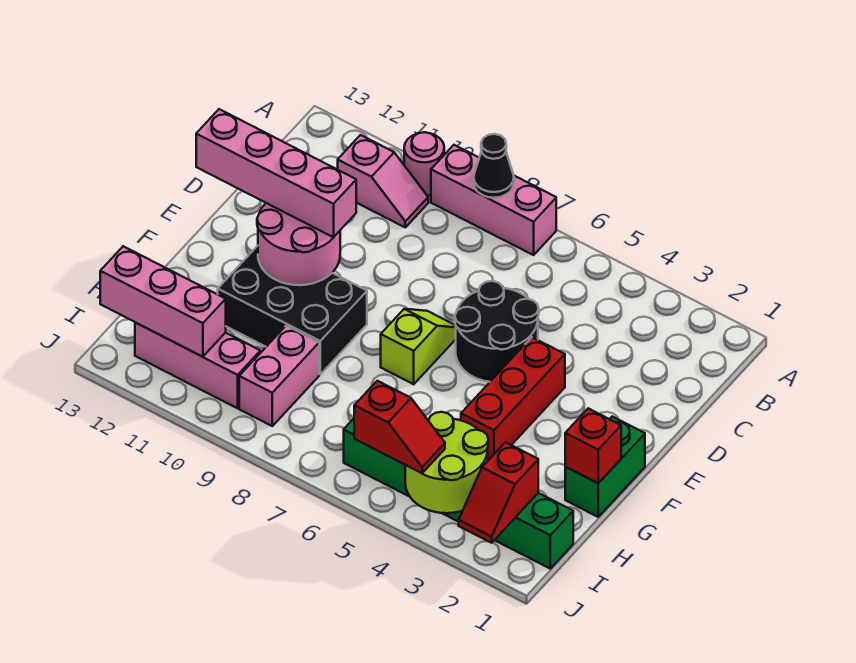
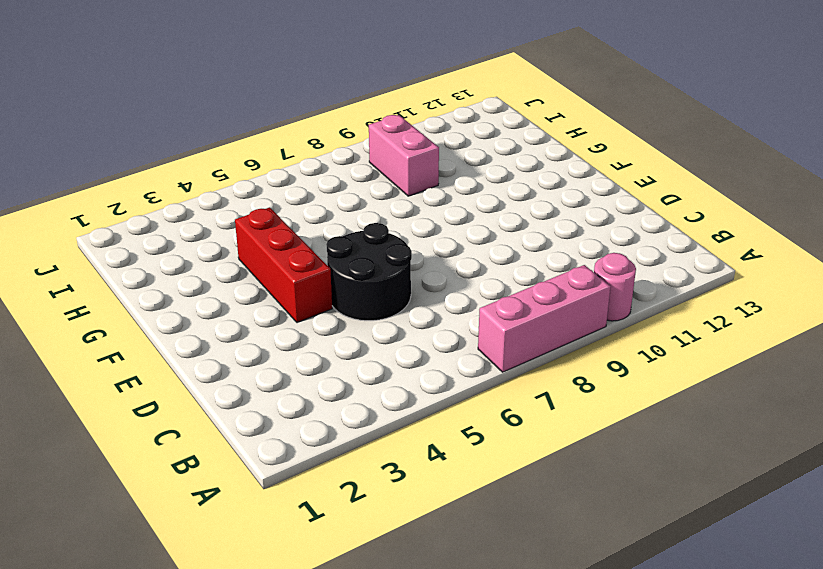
none -> pink 1x2 slope [338,135,428,227]
none -> lime 1x2 slope [381,309,456,384]
none -> green 1x2 brick [565,417,645,517]

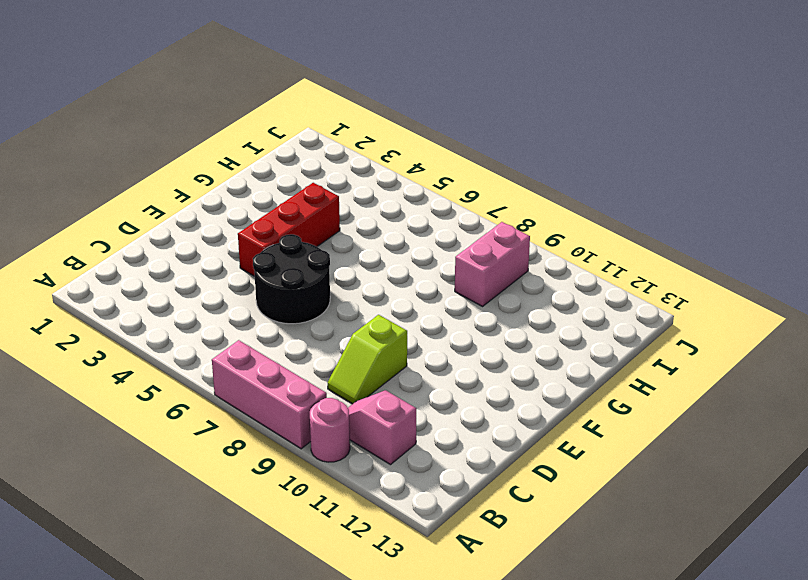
lime 1x2 slope [328,315,407,404] -> lime 1x2 slope moved to [381,309,456,384]
none -> green 1x2 brick [565,417,645,517]
none -> black 2x3 brick [218,246,367,374]
none -> green 1x6 brick [344,419,573,568]

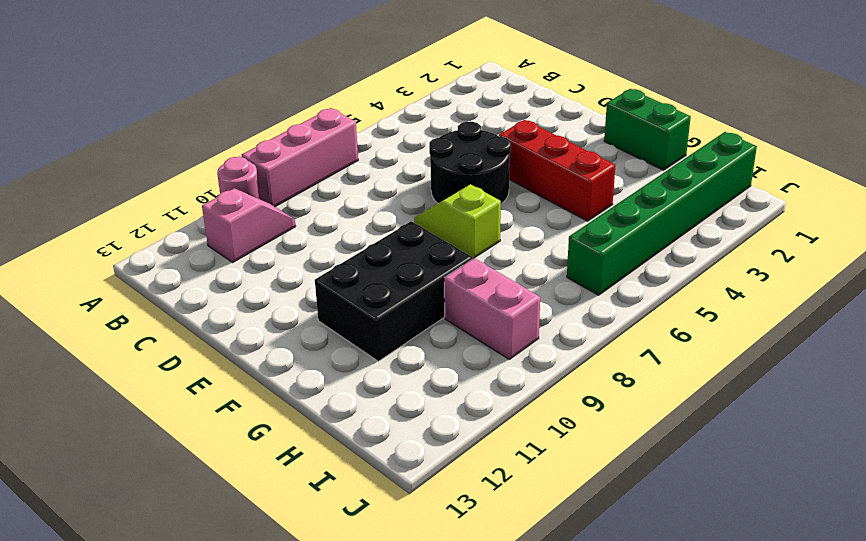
none -> pink 1x3 brick [135,322,260,408]
none -> black 1x1 cone [474,134,514,198]
none -> pink 2x2 round brick [257,203,340,285]

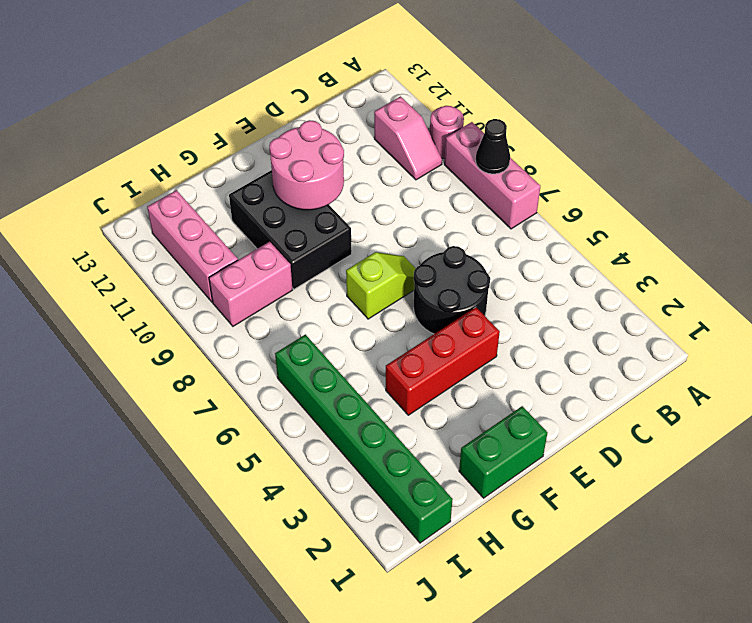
none -> red 1x1 brick [565,408,621,483]
none -> red 1x2 slope [459,442,538,543]
none -> lime 2x2 round brick [405,412,488,513]

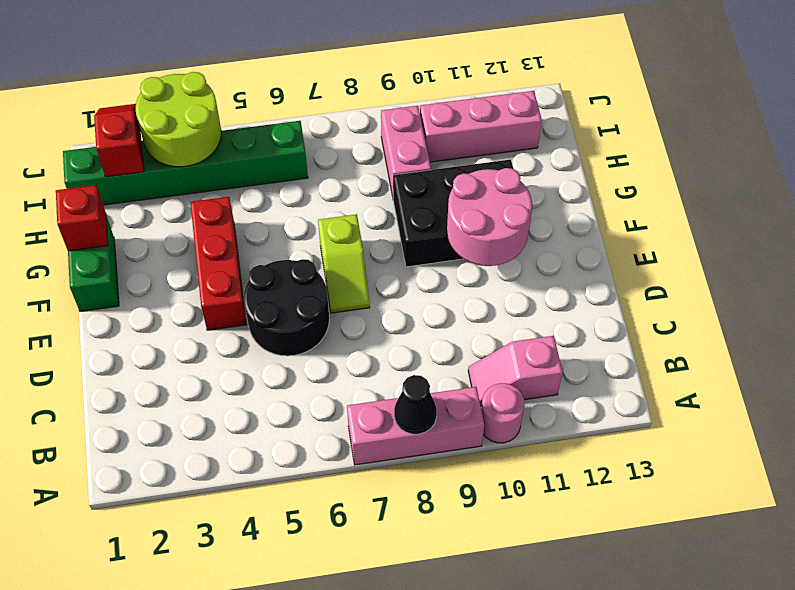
none -> pink 1x3 brick [100,246,226,357]
none -> pink 1x4 brick [196,109,356,237]
none -> red 1x2 slope [354,381,445,473]

